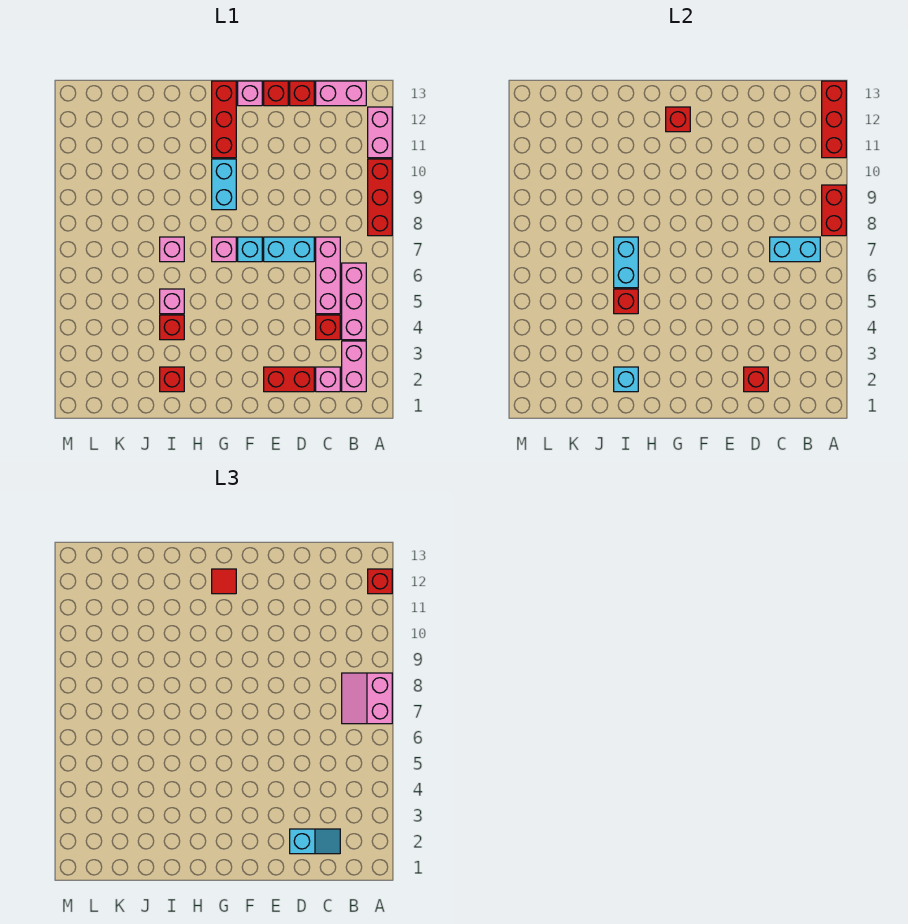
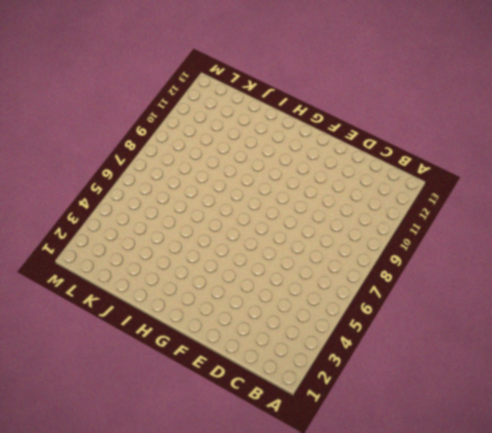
none -> red 1x3 brick [368,159,392,236]
none -> pink 1x2 brick [368,107,392,158]
none -> pink 1x2 brick [342,341,366,392]
none -> pink 1x3 brick [342,263,366,340]

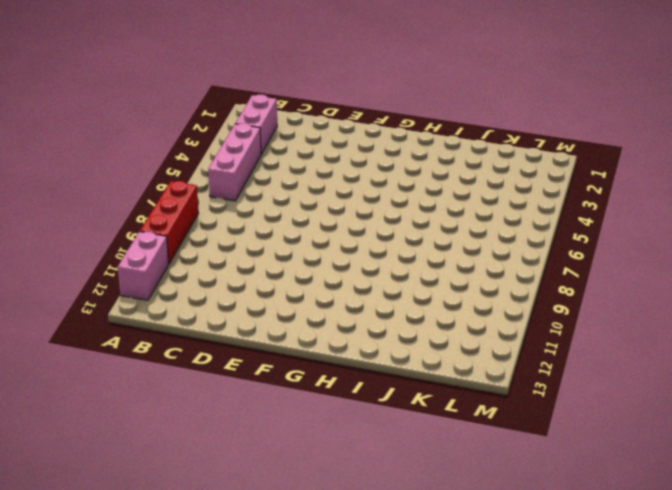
none -> pink 1x2 brick [316,81,366,106]
none -> pink 1x1 brick [316,367,340,392]
none -> red 1x1 brick [316,315,340,340]
none -> pink 1x3 brick [316,237,340,314]

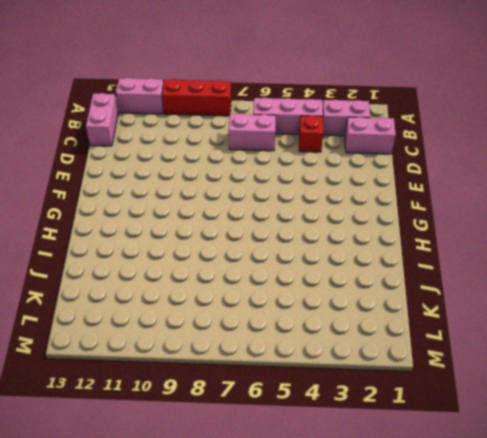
pink 1x2 brick [345,117,396,154] -> pink 1x1 brick [316,367,340,392]
pink 1x2 brick [229,114,276,151] -> pink 1x3 brick [316,237,340,314]
none -> red 1x2 brick [264,367,314,392]
none -> cyan 1x2 brick [264,237,314,262]
none -> red 1x1 brick [290,81,314,106]
none -> red 1x1 brick [264,81,288,106]

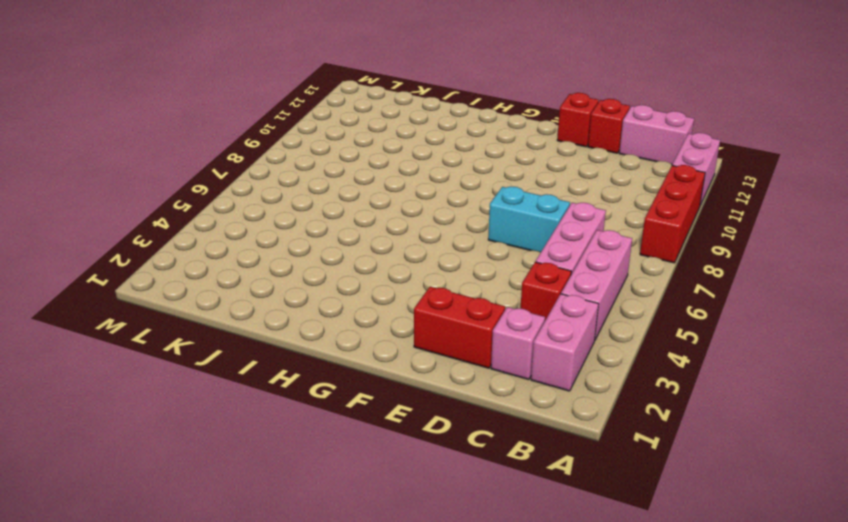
none -> cyan 1x1 brick [238,237,262,262]
none -> pink 1x1 brick [238,81,262,106]
none -> pink 1x1 brick [212,237,236,262]
none -> cyan 1x2 brick [212,159,236,210]

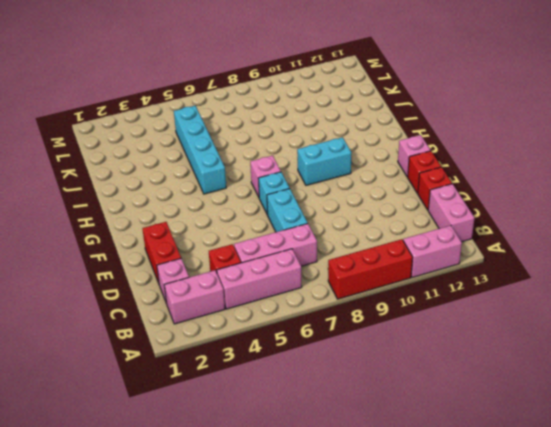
cyan 1x4 brick [174,106,226,194] -> pink 1x1 brick [160,289,184,314]
none -> red 1x3 brick [212,81,236,158]
none -> red 1x1 brick [160,367,184,392]
none -> red 1x1 brick [160,315,184,340]
none -> pink 1x1 brick [160,237,184,262]

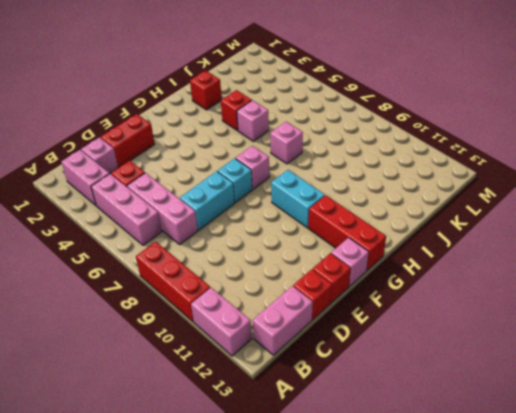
none -> red 1x2 brick [822,185,846,236]
none -> red 1x3 brick [822,81,846,158]
none -> cyan 1x2 brick [770,237,820,262]
none -> red 1x1 brick [744,367,768,392]

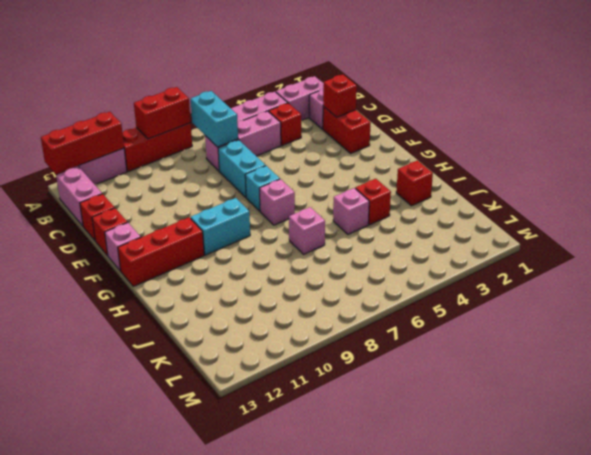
none -> red 1x1 brick [666,107,690,132]
none -> cyan 1x1 brick [614,367,638,392]
none -> red 1x1 brick [614,289,638,314]
none -> cyan 1x2 brick [614,237,638,288]

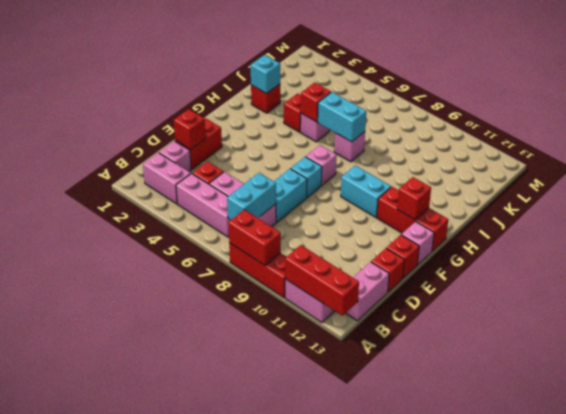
none -> pink 2x2 slope [342,673,392,724]
none -> red 1x1 brick [368,569,392,594]
none -> cyan 1x2 slope [290,829,340,854]
none -> red 1x1 tile [212,569,236,594]

